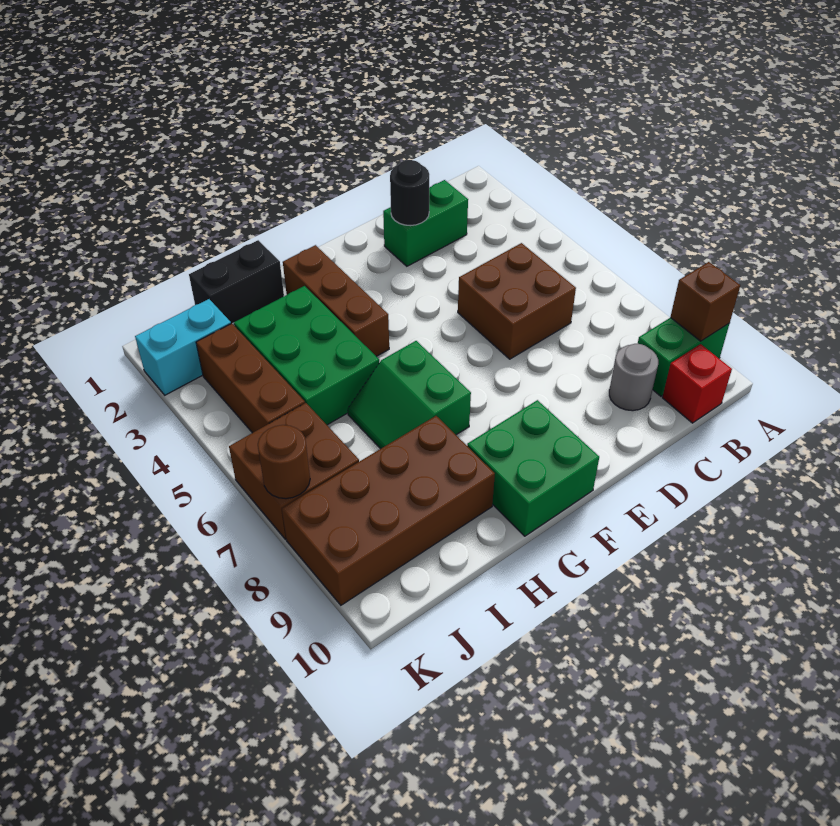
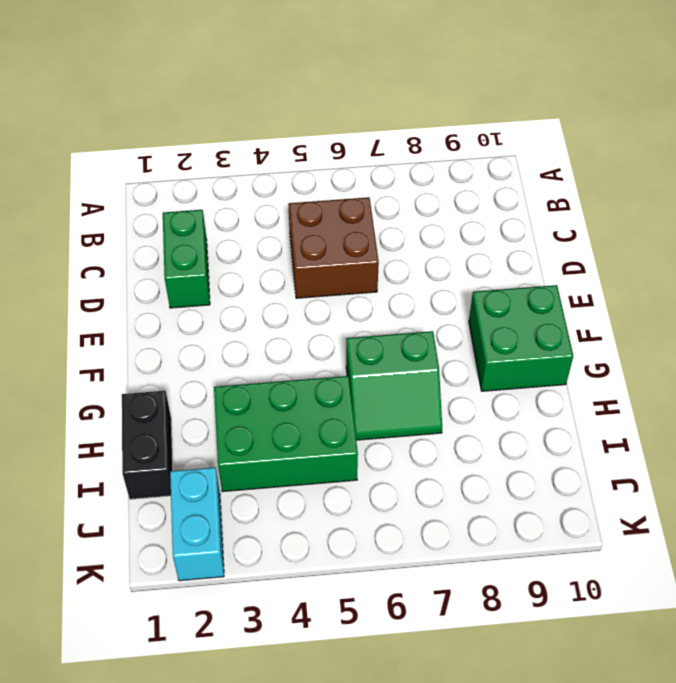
none -> green 1x2 brick [638,318,729,396]
none -> red 1x1 brick [662,344,732,423]
none -> grey 1x1 round brick [609,344,658,411]

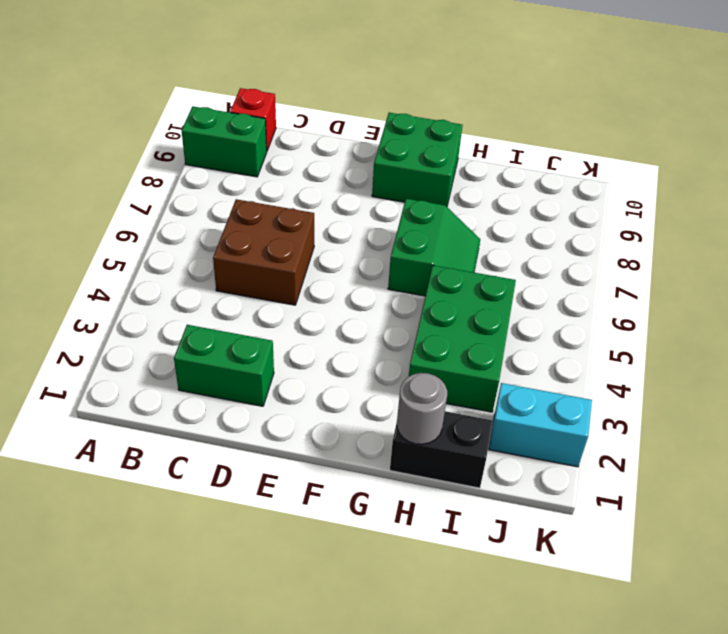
grey 1x1 round brick [397,373,447,444] -> grey 1x1 round brick moved to [609,344,658,411]
none -> brown 1x3 brick [283,245,389,356]
none -> brown 2x4 brick [282,416,495,605]
none -> brown 1x3 brick [196,324,305,433]

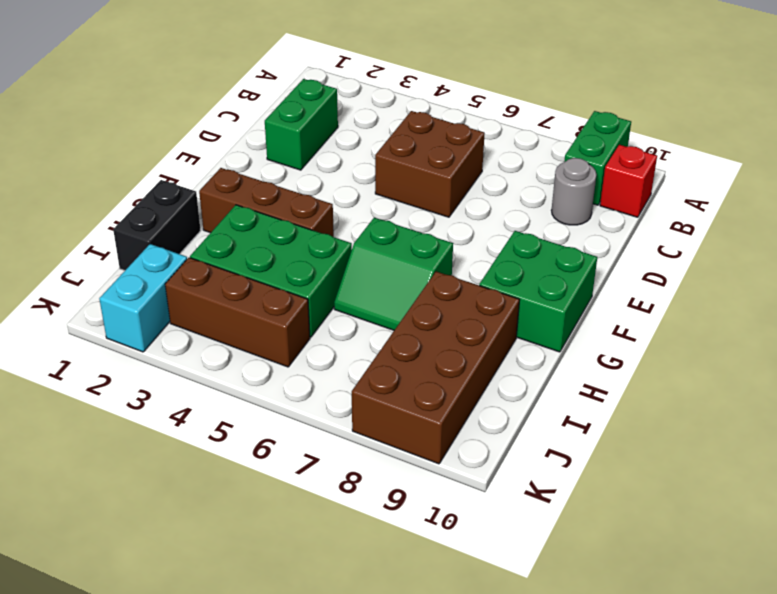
none -> brown 2x2 brick [229,403,359,539]
none -> brown 1x1 brick [671,262,740,341]
none -> black 1x1 round brick [390,160,429,226]

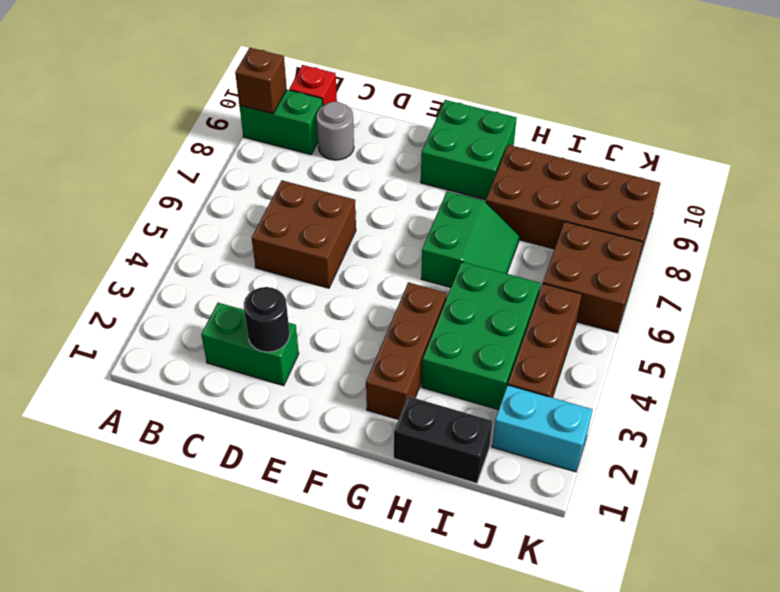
none -> brown 1x1 round brick [258,425,310,499]

